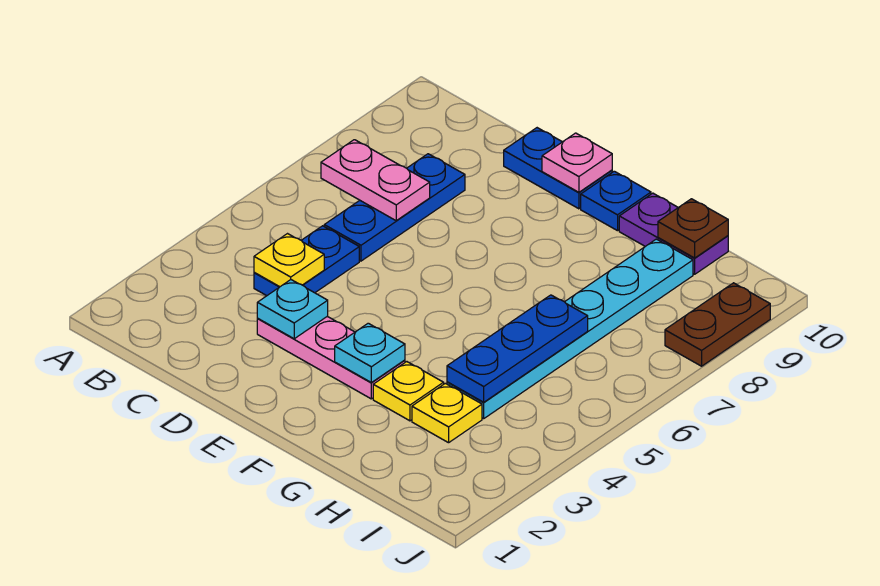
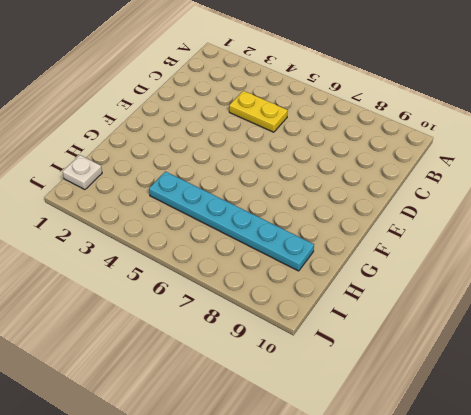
yellow 1x2 plate [229,91,288,132] -> blue 1x2 plate [254,226,359,296]
white 1x1 plate [63,155,102,190] -> none
none -> blue 1x3 plate [324,154,465,261]
none -> pink 1x3 plate [257,316,405,399]
none -> blue 1x2 plate [504,128,612,209]

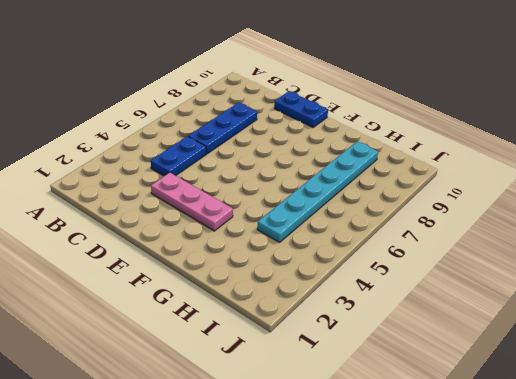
none -> blue 1x1 plate [581,171,651,231]
none -> yellow 1x1 plate [373,362,444,421]
none -> purple 1x2 plate [619,193,728,274]

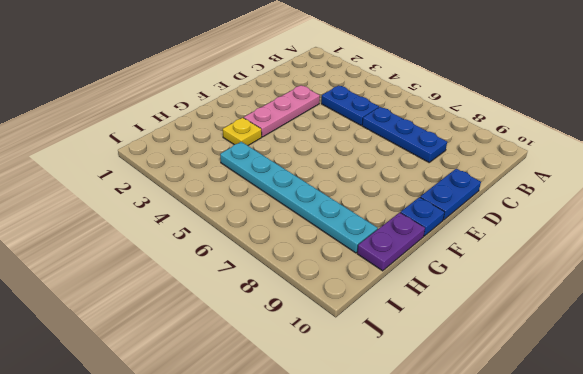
none -> yellow 1x1 plate [412,383,482,443]
none -> brown 1x2 plate [665,283,770,366]
none -> pink 1x2 plate [321,140,430,221]

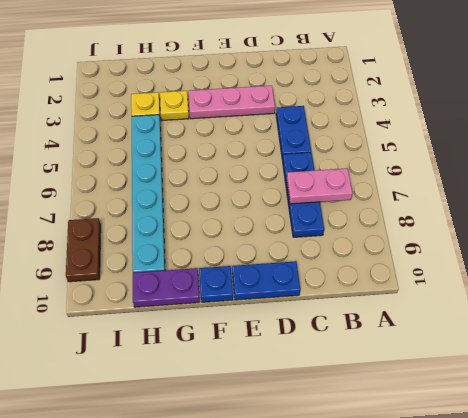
none -> yellow 1x1 plate [254,234,324,287]
none -> cyan 1x1 plate [257,280,328,339]
none -> pink 1x1 plate [542,133,612,192]

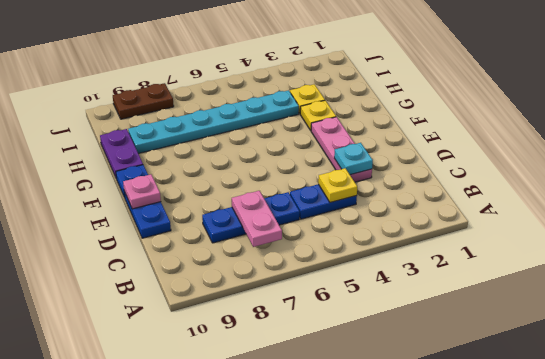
none -> cyan 1x1 plate [335,323,405,382]
none -> blue 1x3 plate [447,295,588,402]
none -> brown 1x1 plate [658,199,728,258]

